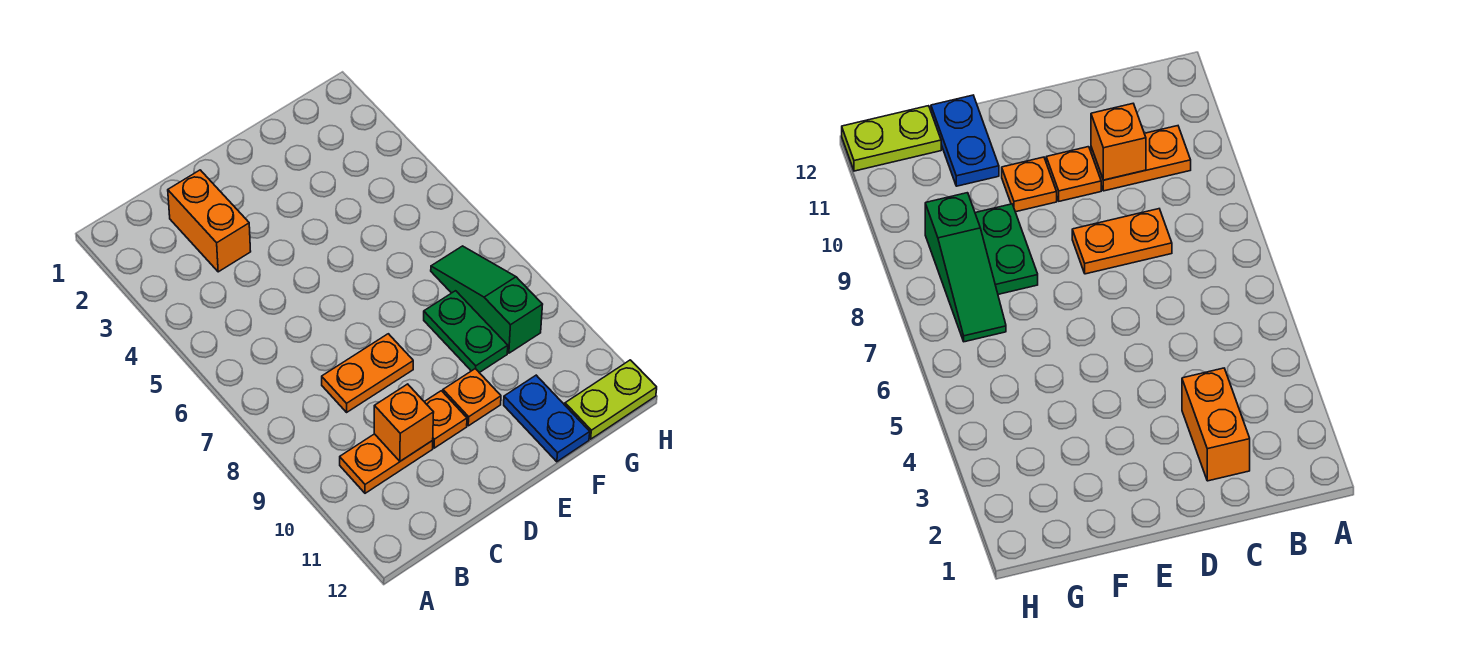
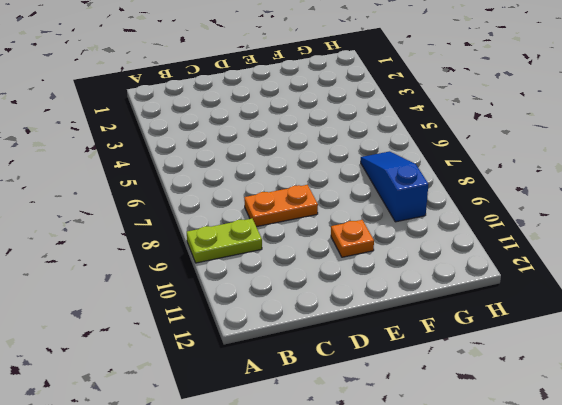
lime 1x2 plate [187,219,262,263] -> lime 1x2 plate moved to [565,360,657,439]
blue 1x3 slope [361,151,428,222] -> green 1x3 slope [431,246,543,353]
none -> orange 1x2 plate [340,434,433,493]
none -> orange 1x2 brick [168,170,251,272]

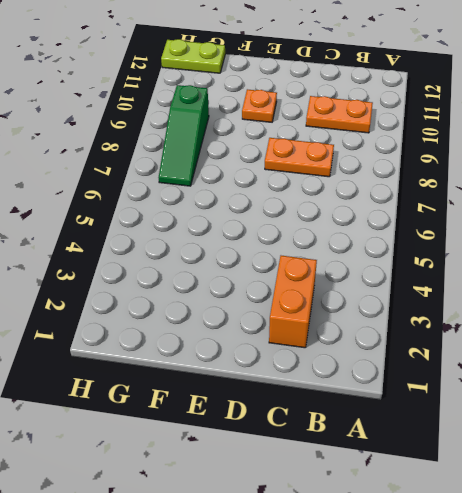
none -> orange 1x1 plate [424,391,467,448]
none -> green 1x2 plate [424,291,508,373]

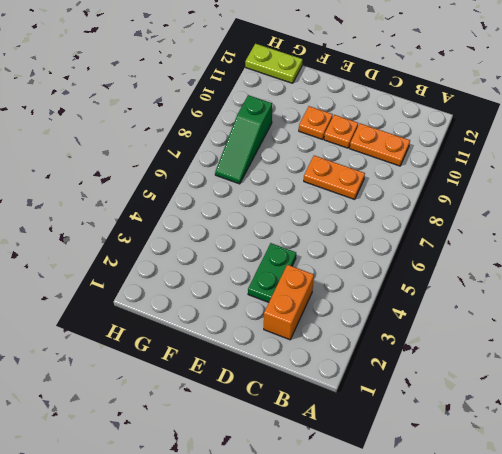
green 1x2 plate [248,243,296,302] -> green 1x2 plate moved to [424,291,508,373]
none -> blue 1x2 plate [504,375,590,462]
none -> orange 1x1 brick [374,384,434,461]

